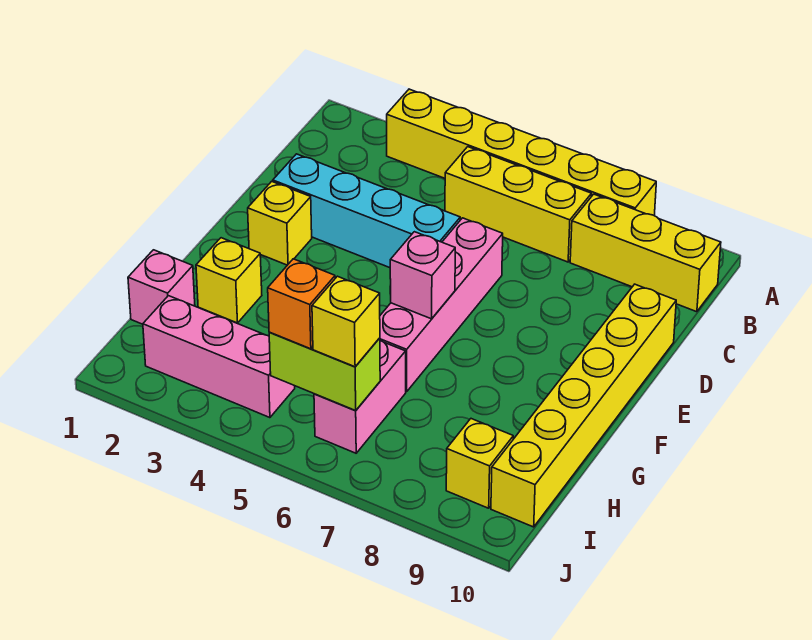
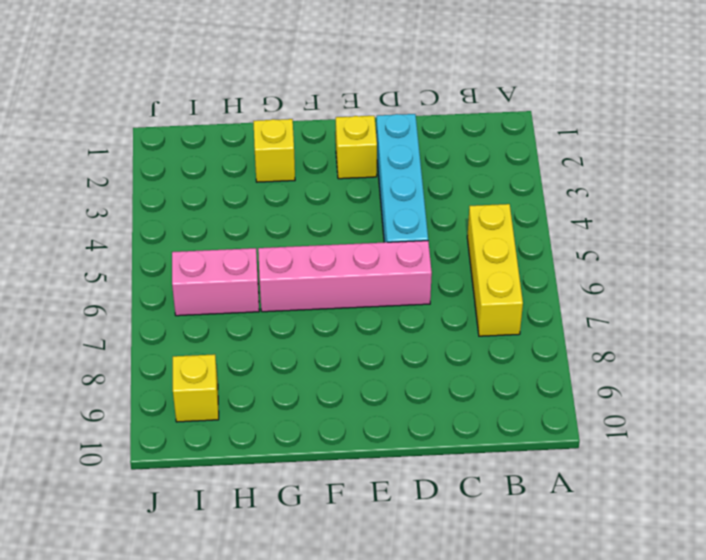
none -> yellow 1x6 brick [387,89,656,215]
none -> yellow 1x3 brick [570,194,721,312]
none -> yellow 1x6 brick [491,284,676,527]

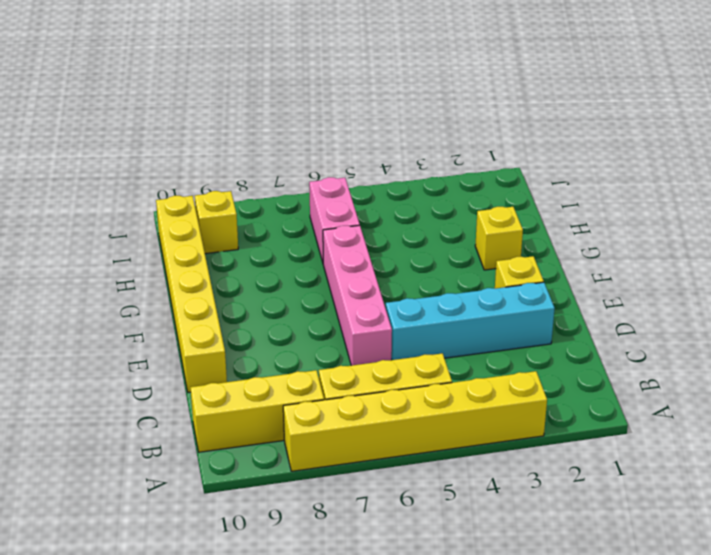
none -> pink 1x1 brick [128,250,195,324]
none -> pink 1x3 brick [143,296,295,418]
none -> pink 1x1 brick [390,232,455,319]

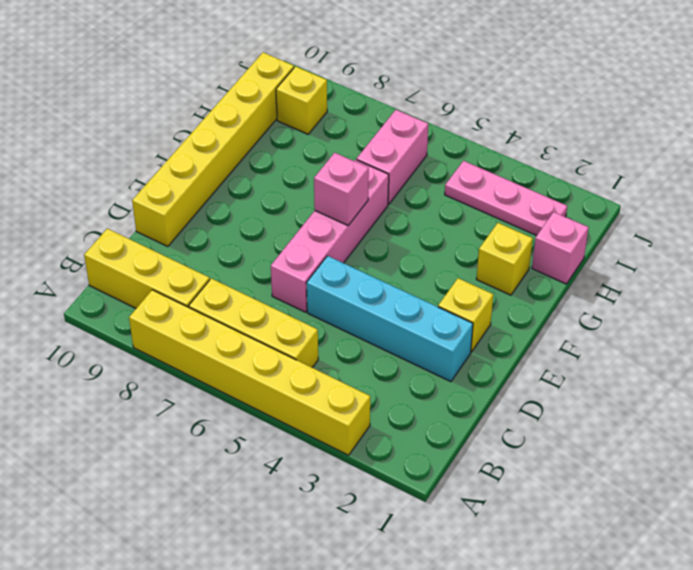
pink 1x3 plate [445,161,567,236] -> pink 1x3 brick [143,296,295,418]
none -> lime 1x2 brick [269,333,380,410]
none -> orange 1x1 brick [268,259,335,349]
none -> yellow 1x1 brick [312,276,380,367]

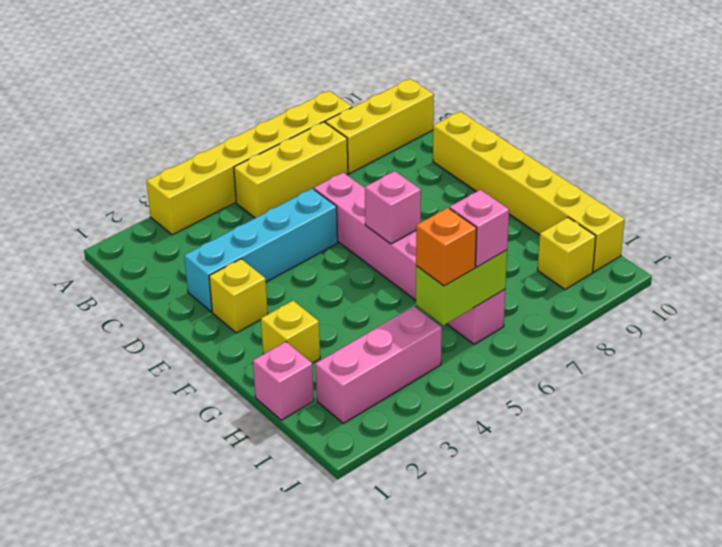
pink 1x1 brick [450,190,509,267] -> yellow 1x1 brick [312,276,380,367]

